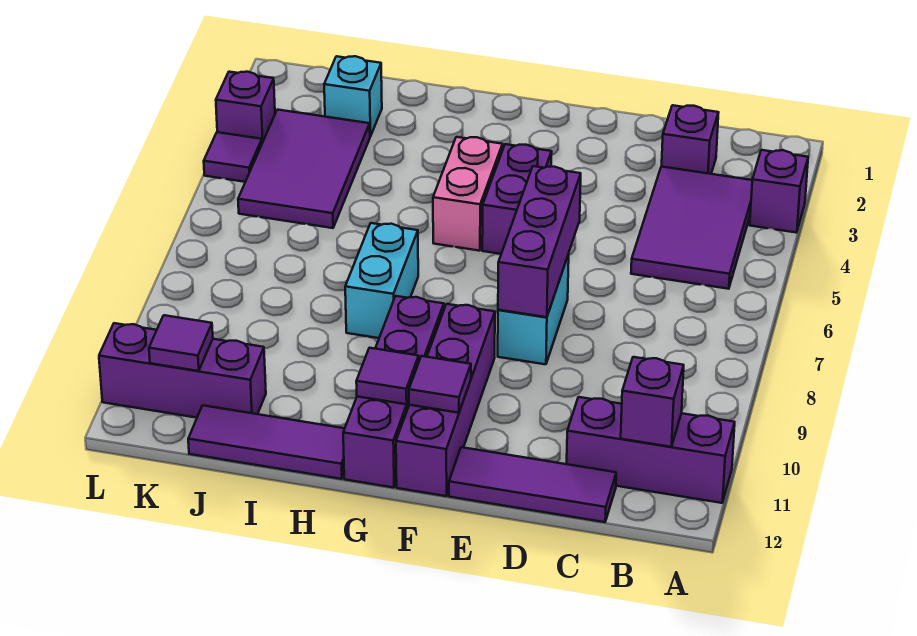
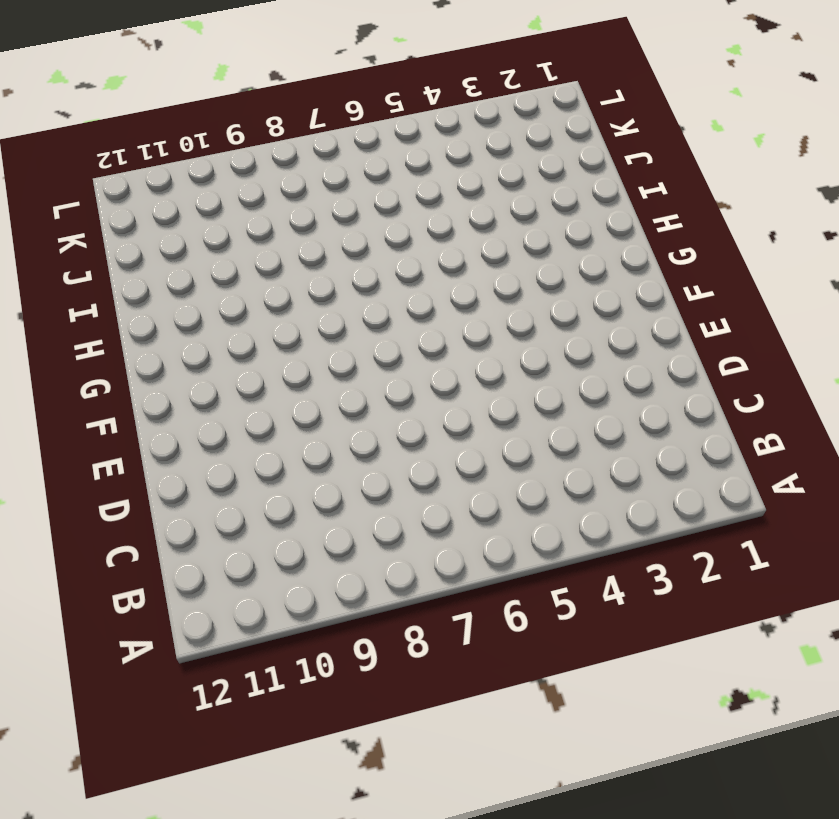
none -> purple 1x1 brick [750,150,808,233]
none -> purple 1x3 brick [567,397,735,503]
none -> purple 2x3 tile [631,167,752,289]

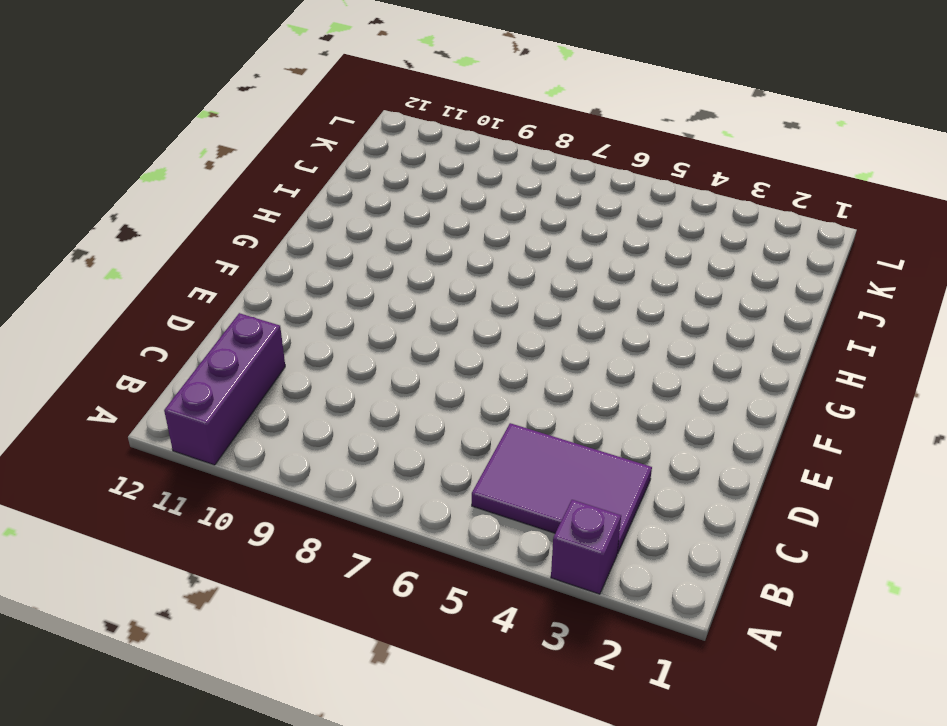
none -> purple 1x1 brick [662,105,719,174]
none -> purple 1x3 tile [449,447,616,522]
none -> cyan 1x2 brick [498,254,569,364]

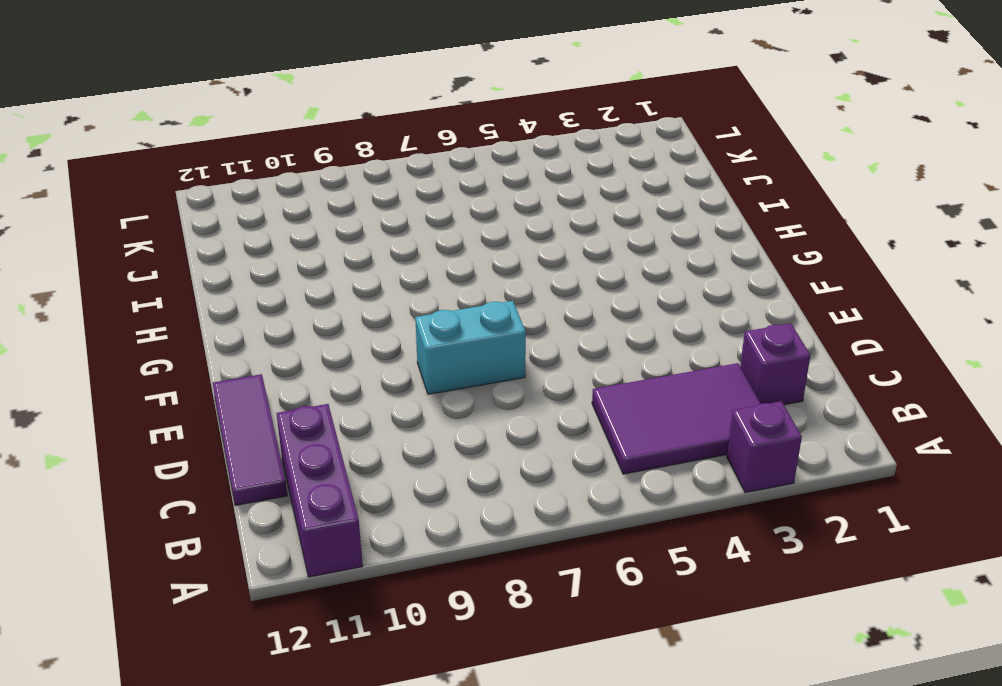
none -> purple 1x2 brick [482,144,552,254]
none -> purple 1x4 brick [396,304,495,496]
none -> pink 1x2 brick [433,137,503,251]

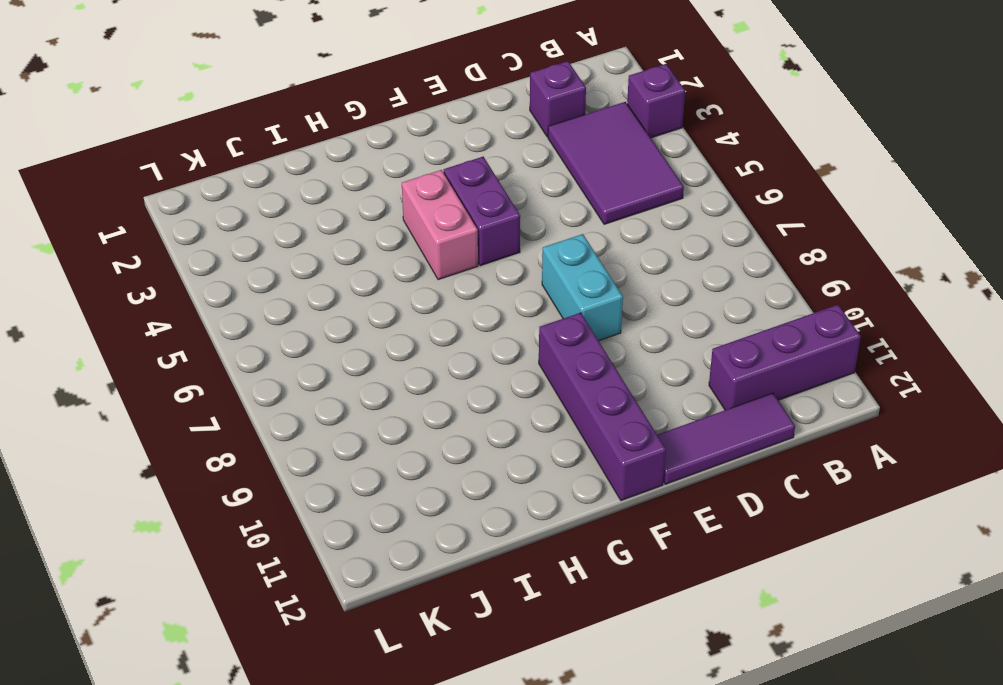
none -> purple 1x4 brick [343,296,444,488]
none -> cyan 1x2 brick [345,223,418,338]
none -> purple 1x3 tile [188,405,345,479]

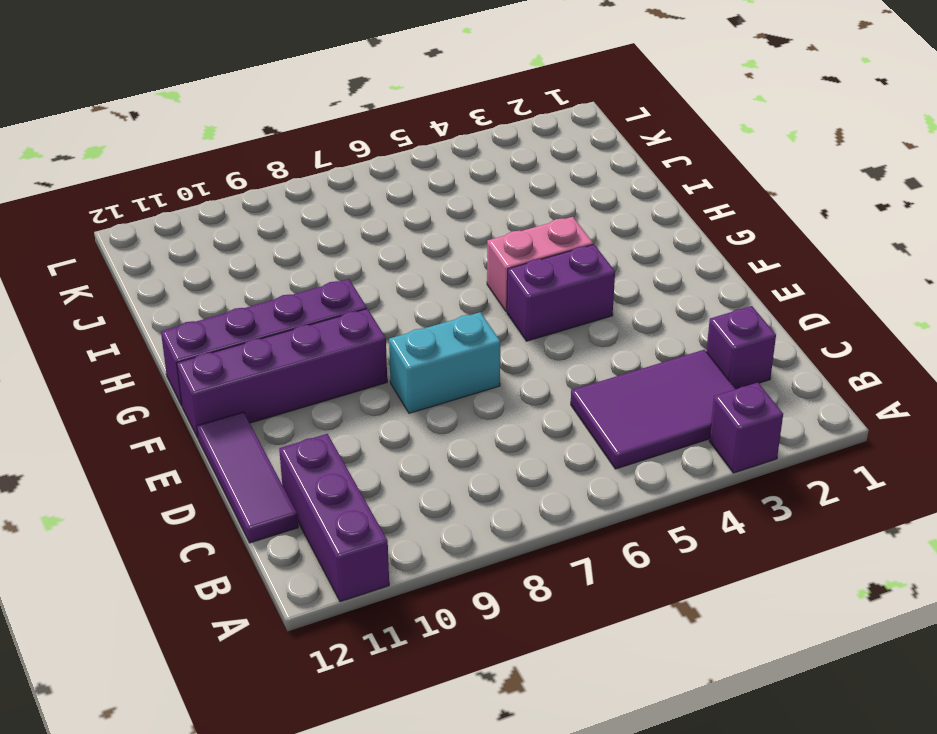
none -> cyan 1x2 brick [345,223,418,338]
none -> purple 1x3 tile [188,405,345,479]
none -> cyan 1x1 brick [324,56,382,136]

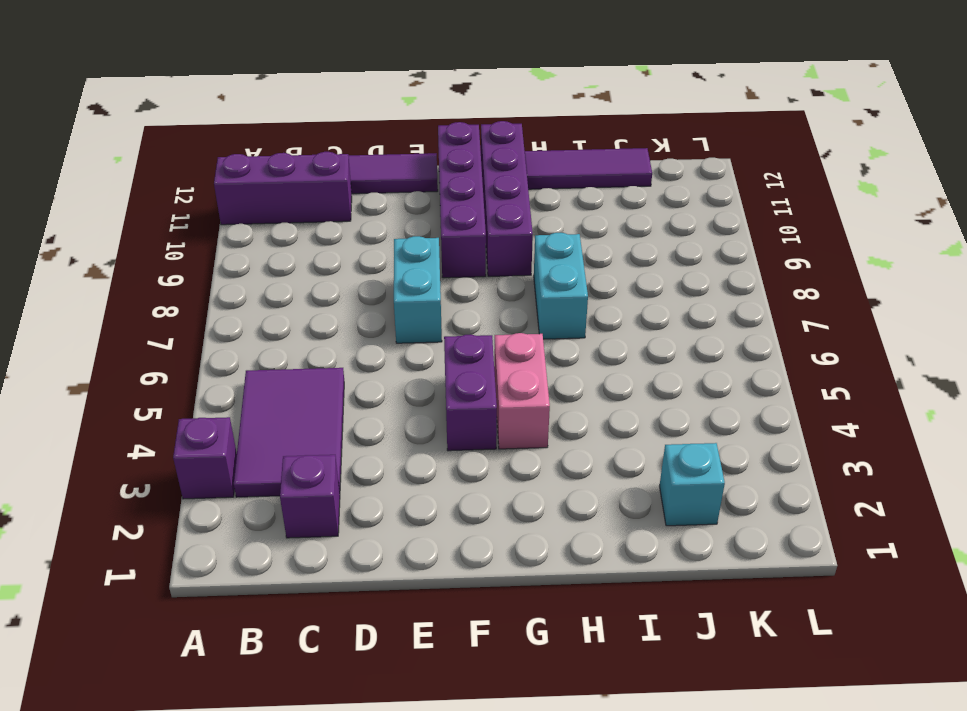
none -> purple 2x3 tile [238,110,370,228]
none -> purple 1x3 brick [99,323,266,418]
none -> purple 1x1 brick [216,72,275,143]

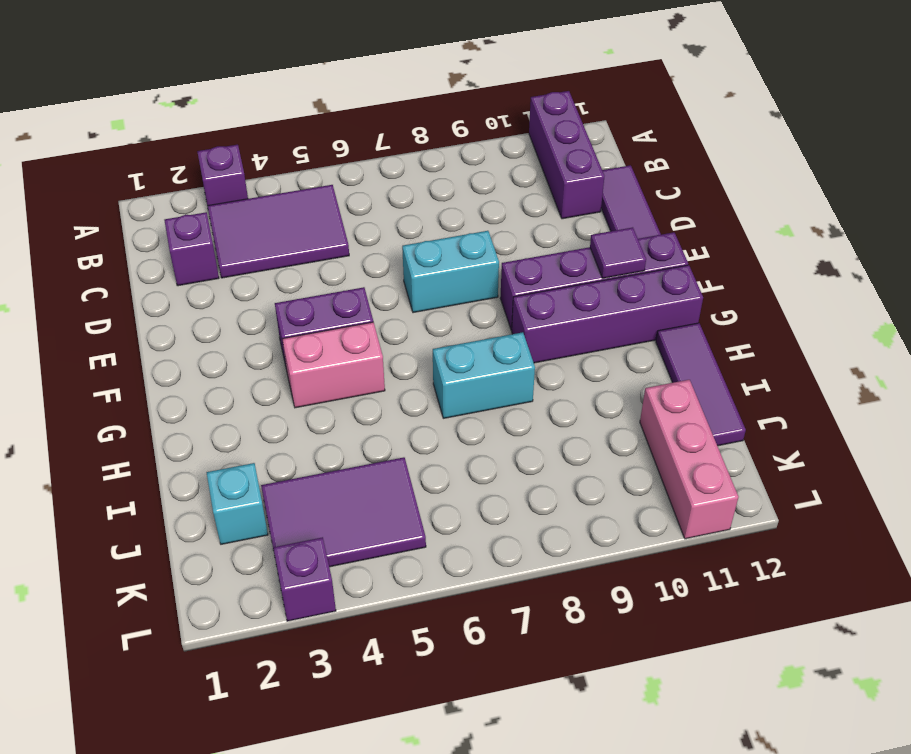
pink 1x3 brick [640,380,739,539] -> purple 1x3 brick [99,323,266,418]
none -> purple 1x1 tile [204,132,262,182]
none -> purple 1x1 brick [621,357,684,447]
none -> purple 1x3 brick [498,166,581,317]

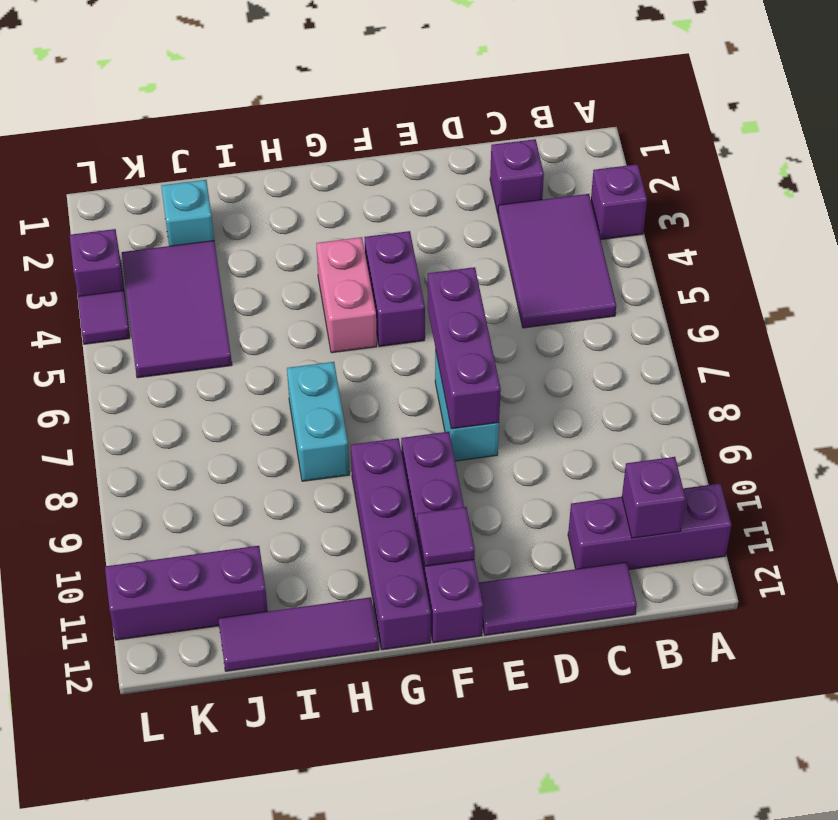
none -> purple 1x1 tile [356,348,419,404]
none -> purple 1x1 tile [149,315,213,371]

